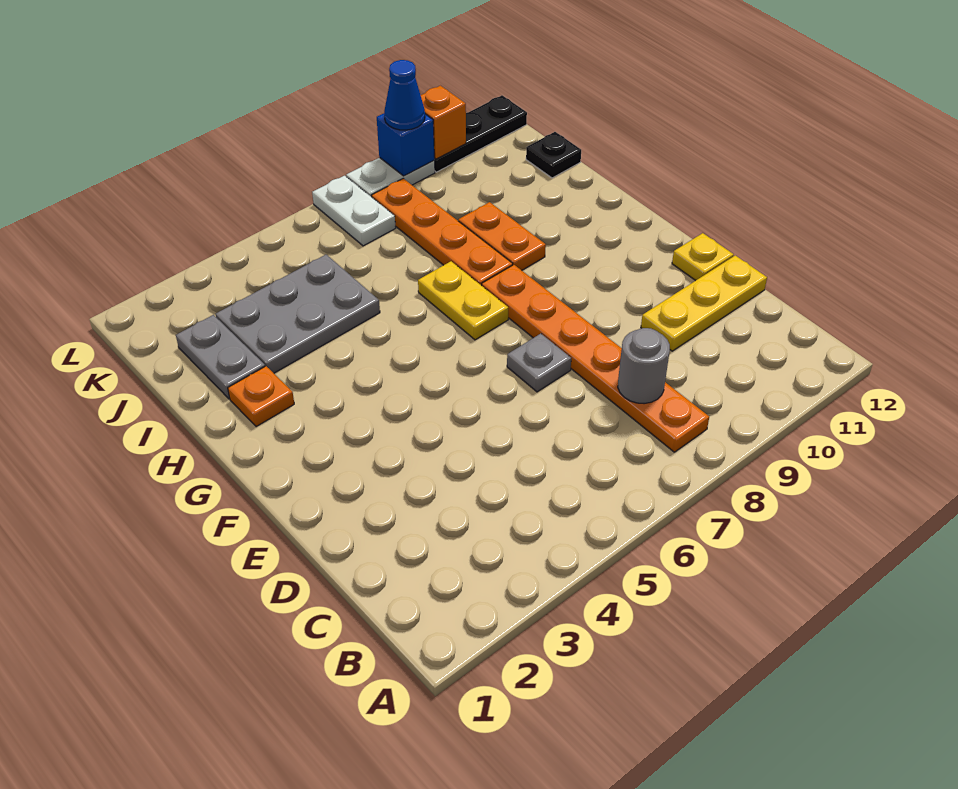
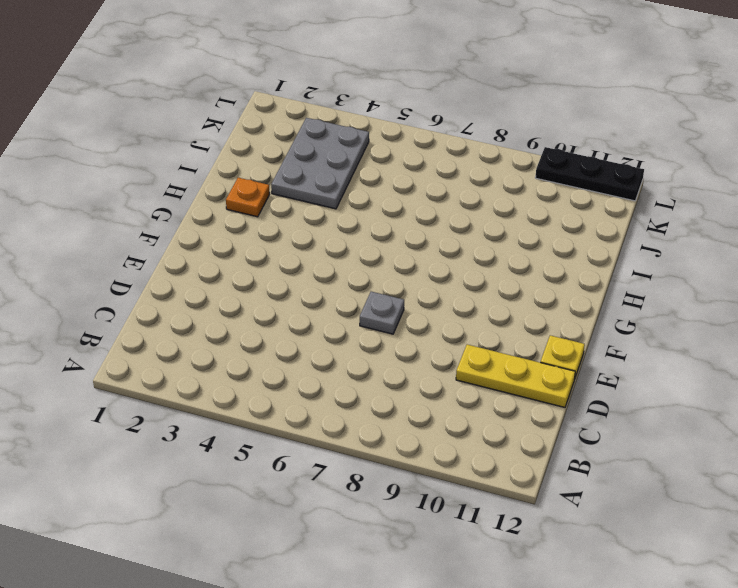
grey 2x3 plate [271,118,369,209] -> grey 2x3 plate turned to [216,255,380,373]
none -> orange 1x6 plate [482,265,709,452]
none -> yellow 1x2 plate [418,261,508,340]
none -> orange 1x4 plate [372,178,513,285]

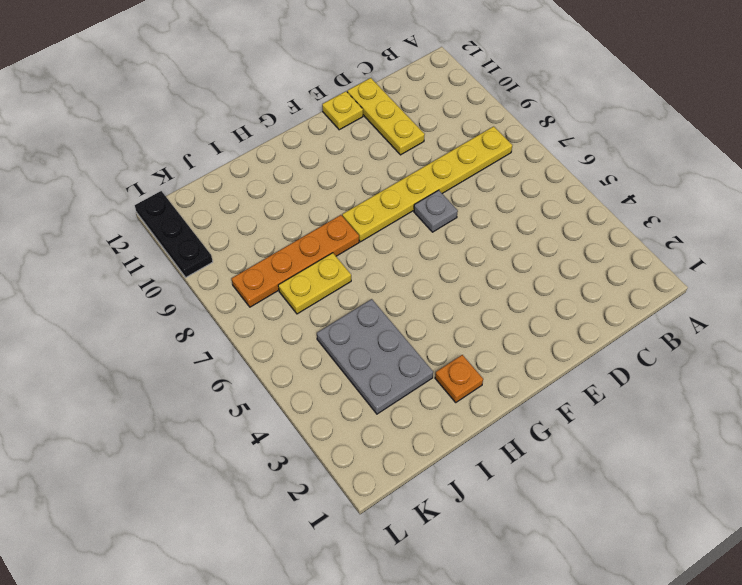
yellow 1x6 plate [342,126,512,242] -> orange 1x6 plate [482,265,709,452]
yellow 1x2 plate [278,253,351,314] -> yellow 1x2 plate moved to [418,261,508,340]
none -> orange 1x2 plate [458,202,546,270]
none -> grey 1x2 plate [176,315,265,399]
none -> black 1x1 plate [526,132,581,178]

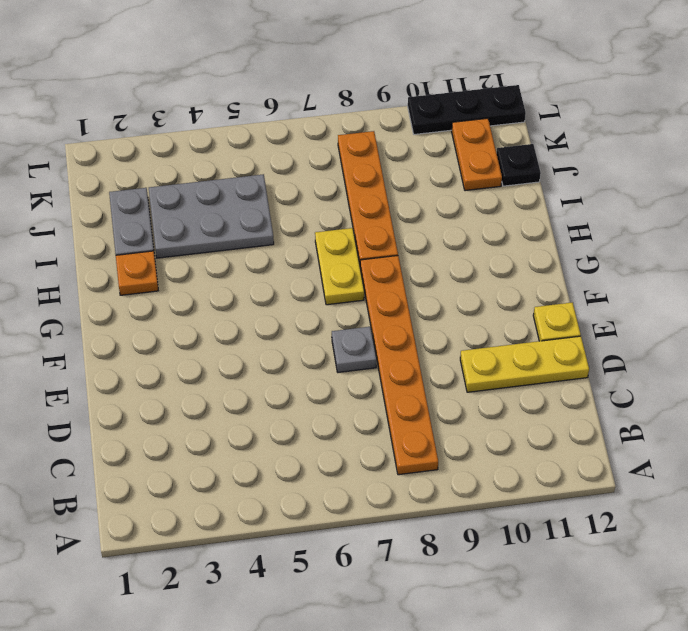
orange 1x2 plate [452,118,502,191] -> orange 1x2 plate moved to [458,202,546,270]
none -> white 1x2 plate [312,176,396,246]
none -> white 1x2 plate [346,158,435,197]
none -> grey 1x1 round brick [618,328,670,404]

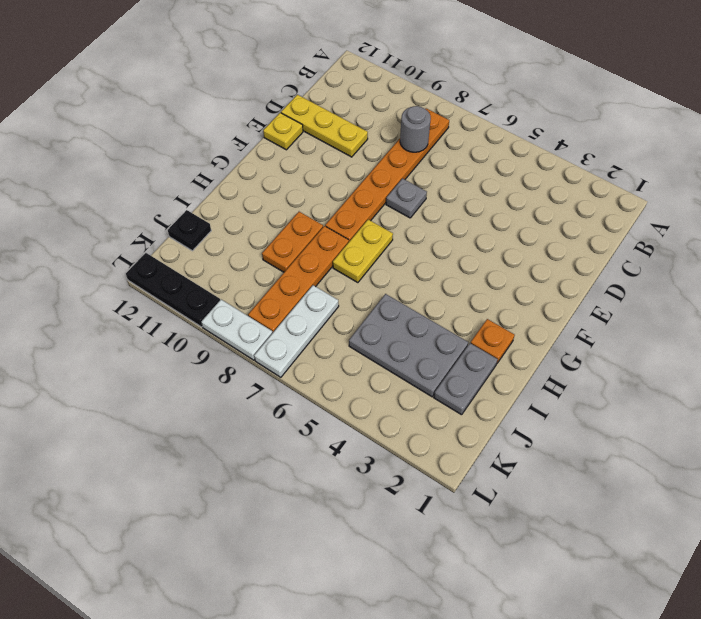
white 1x3 plate [254,285,339,377] -> white 1x2 plate [312,176,396,246]
none -> blue 1x1 brick [377,114,434,176]
none -> orange 1x1 brick [421,86,466,159]
none -> blue 1x1 cone [384,60,425,130]

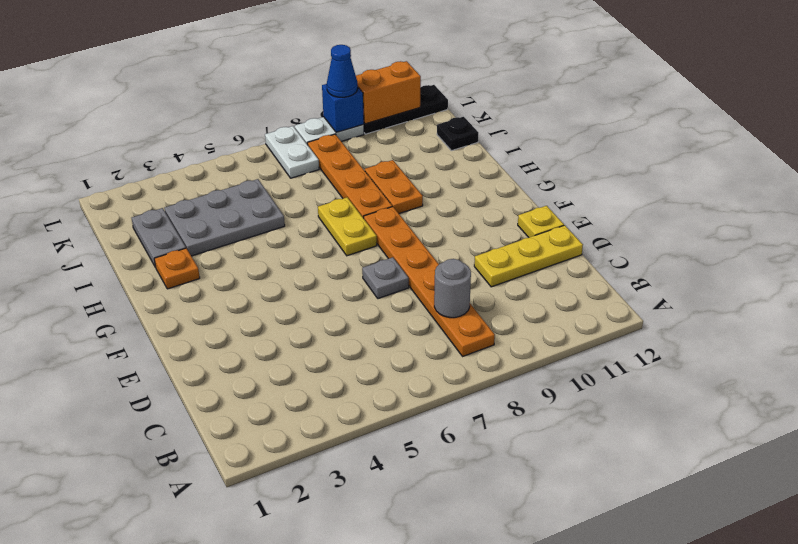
orange 1x2 brick [356,61,421,124] -> orange 1x1 brick [421,86,466,159]

